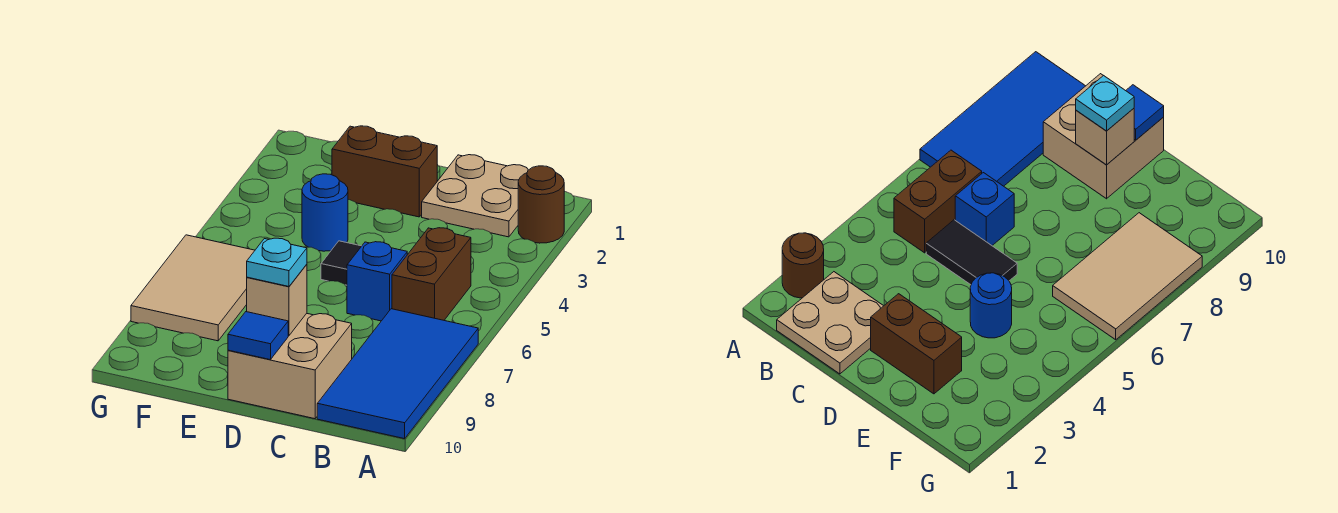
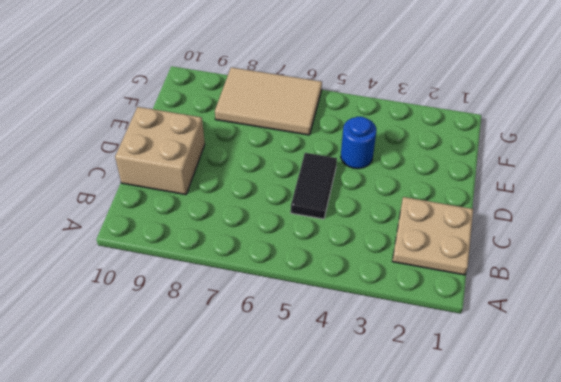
none -> brown 1x1 round brick [518,166,564,243]
none -> blue 2x4 tile [317,309,478,439]
none -> brown 1x2 brick [392,228,471,320]

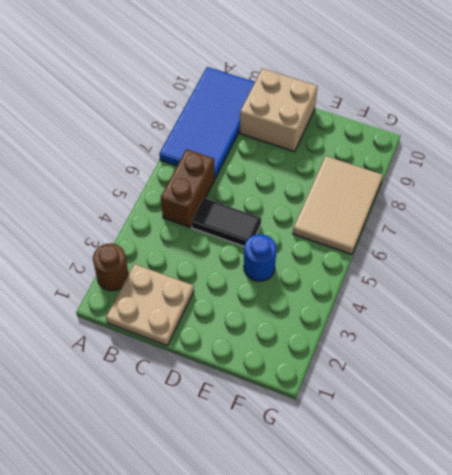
none -> blue 1x1 brick [347,242,407,321]
none -> brown 1x2 brick [332,126,437,217]
none -> tan 1x1 brick [247,264,307,336]

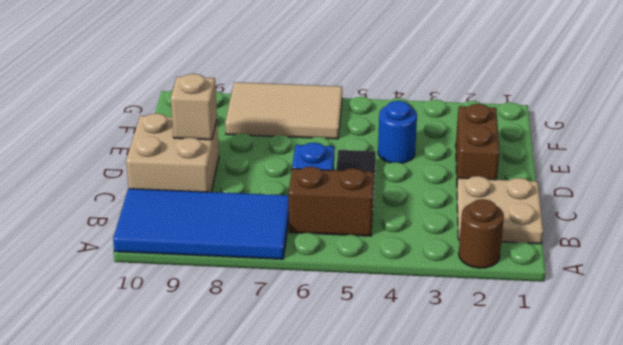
none -> blue 1x1 tile [228,312,288,360]
none -> cyan 1x1 plate [247,238,307,286]

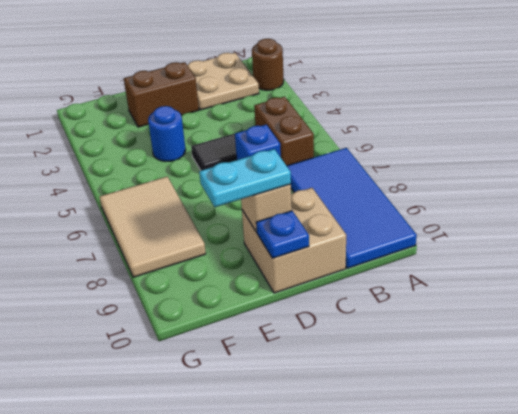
cyan 1x2 plate [199,149,291,207] -> cyan 1x1 plate [247,238,307,286]
blue 1x1 plate [256,211,309,258] -> blue 1x1 tile [228,312,288,360]

